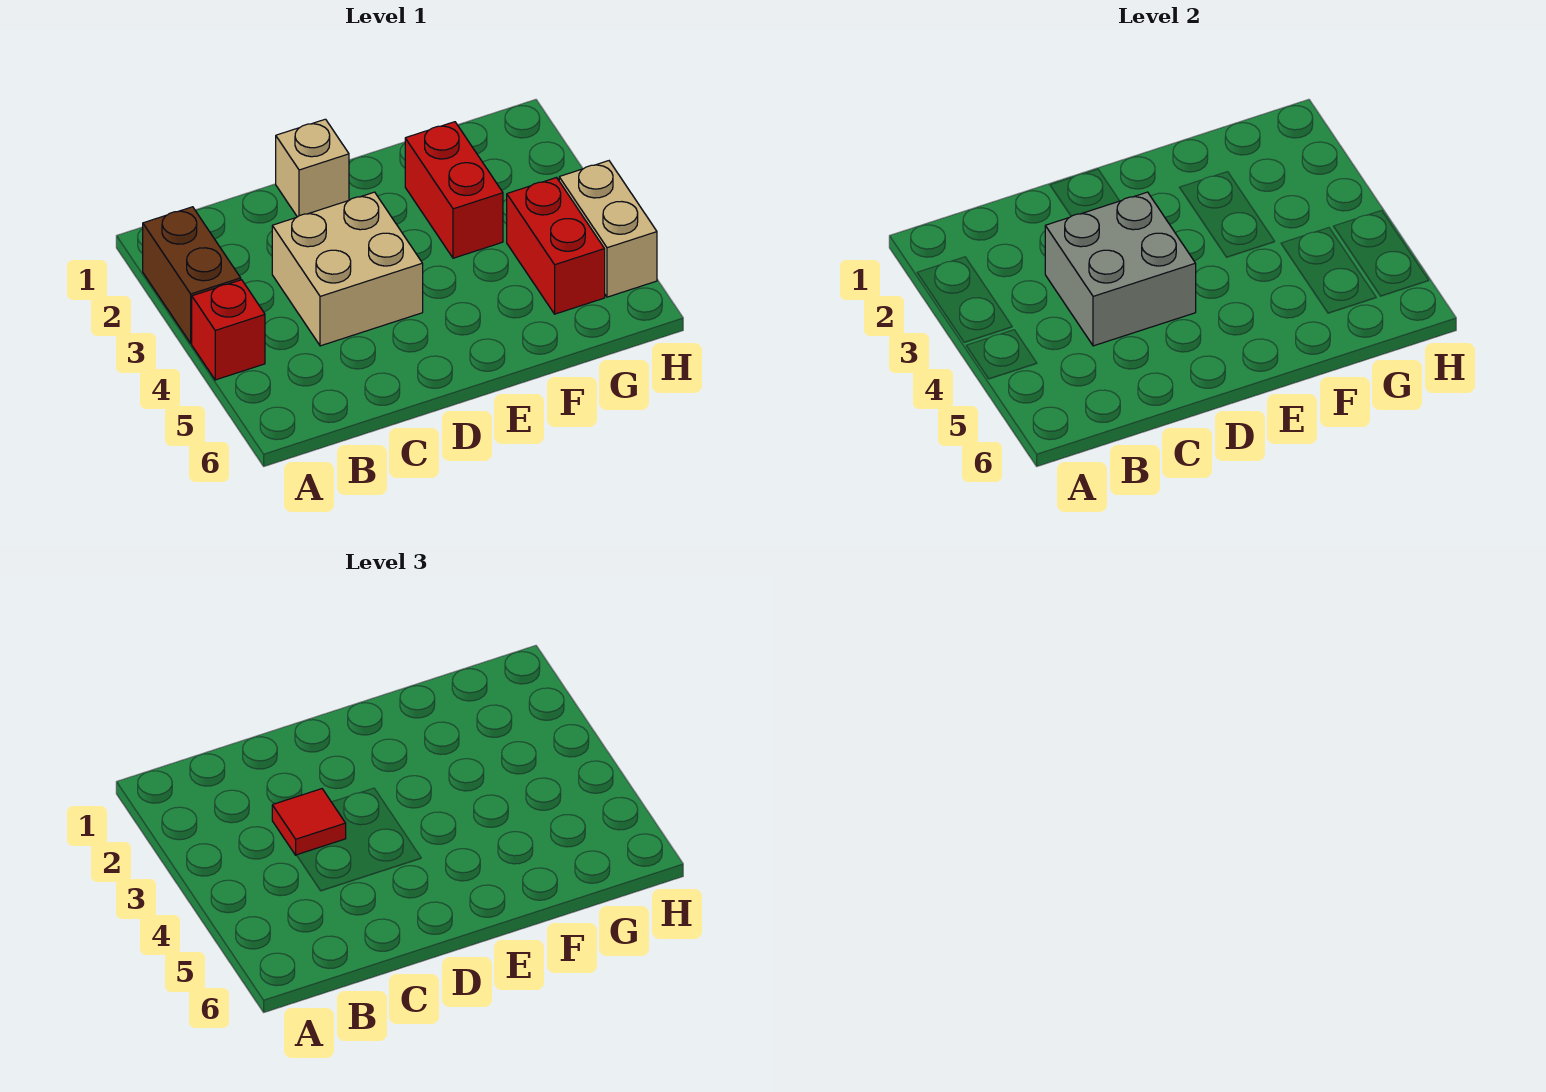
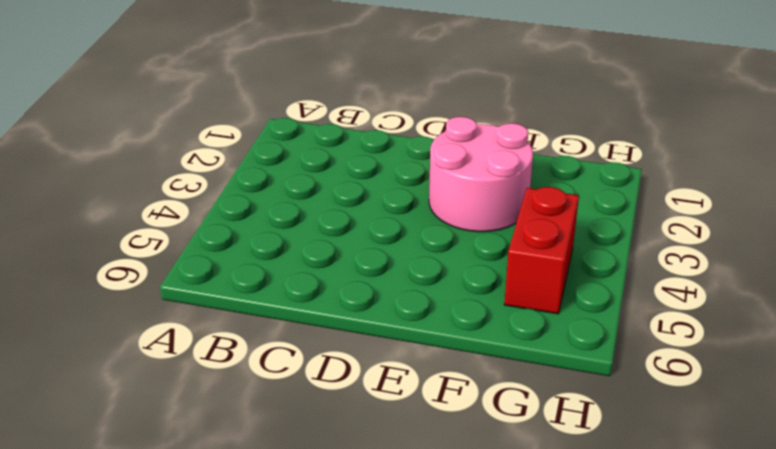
pink 2x2 round brick [429,117,533,232] -> red 1x2 brick [405,122,503,258]
none -> brown 1x2 brick [143,207,241,343]
none -> red 1x1 brick [192,280,265,380]

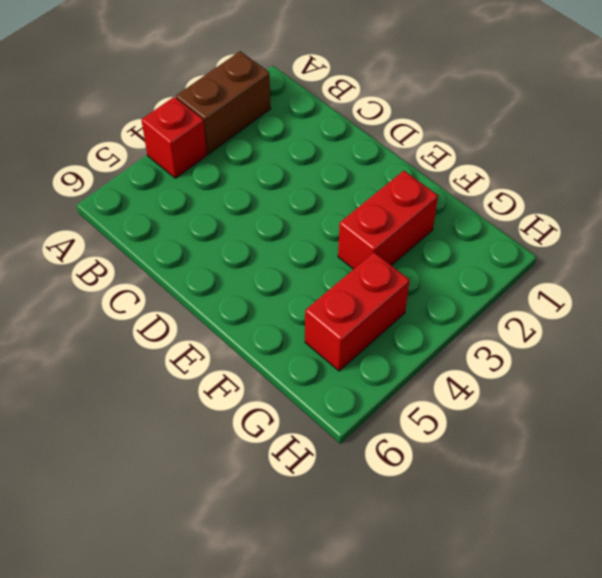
none -> tan 2x2 brick [272,192,423,346]
none -> tan 1x1 brick [276,119,349,217]

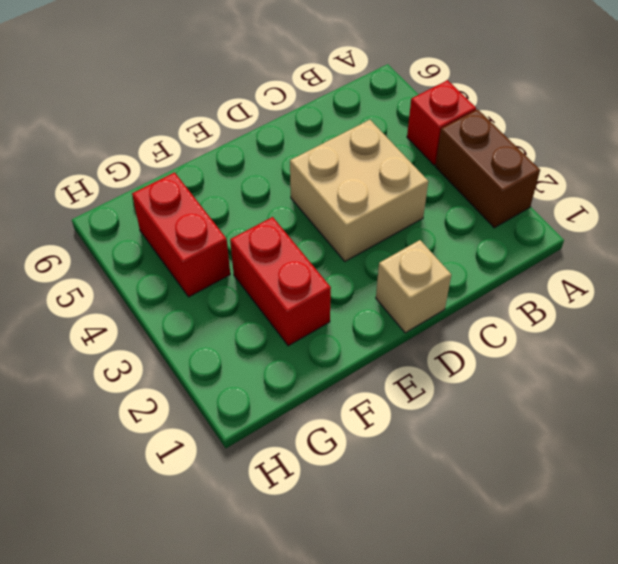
none -> tan 1x2 brick [559,161,657,297]
none -> grey 2x2 brick [1045,192,1196,346]

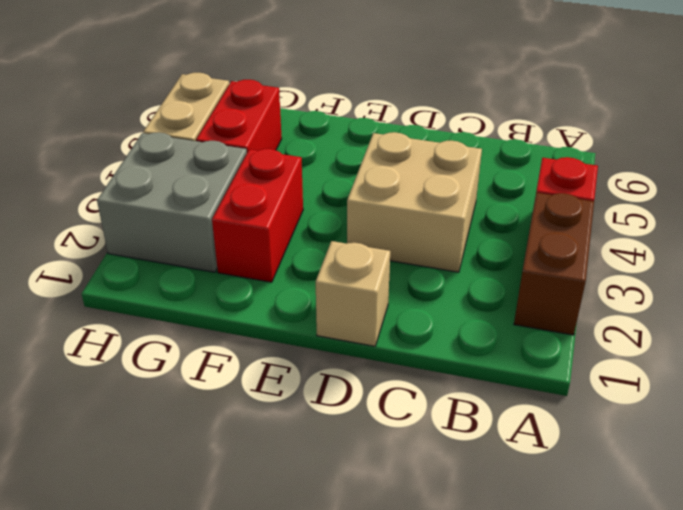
grey 2x2 brick [97,132,247,272] -> grey 2x2 brick moved to [1045,192,1196,346]
none -> red 1x1 tile [272,789,346,855]

